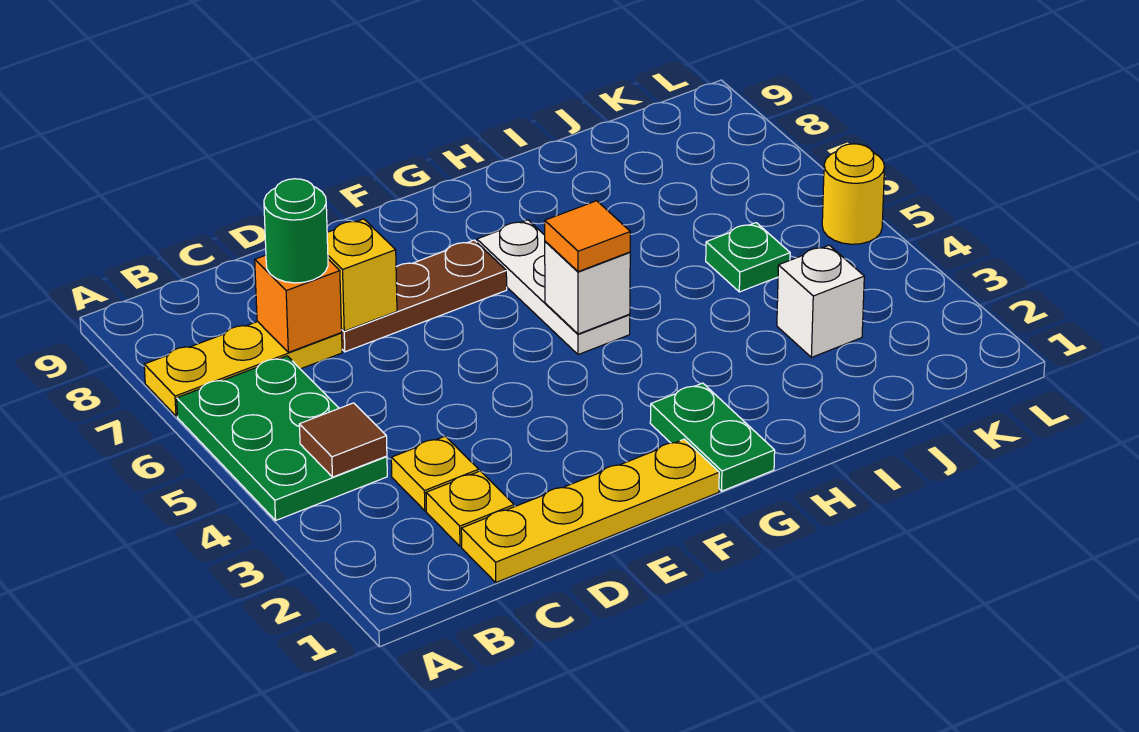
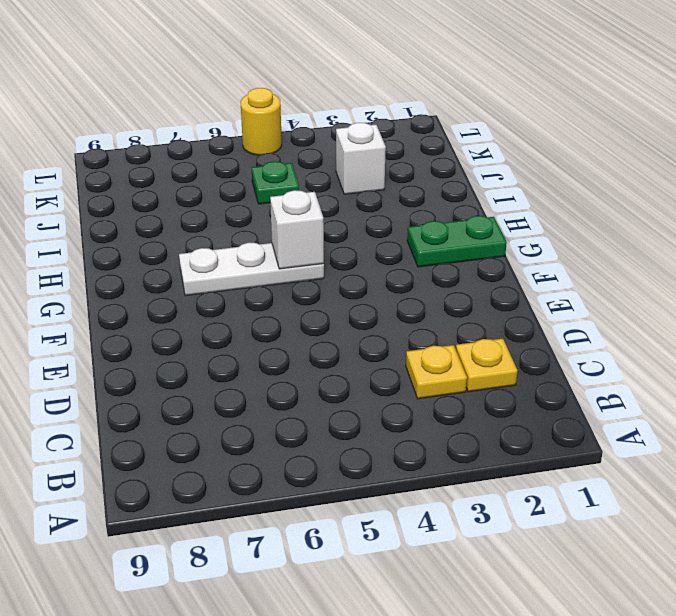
none -> green 2x3 plate [177,356,387,520]
none -> yellow 1x3 plate [144,322,342,416]
none -> yellow 1x4 plate [461,439,719,582]

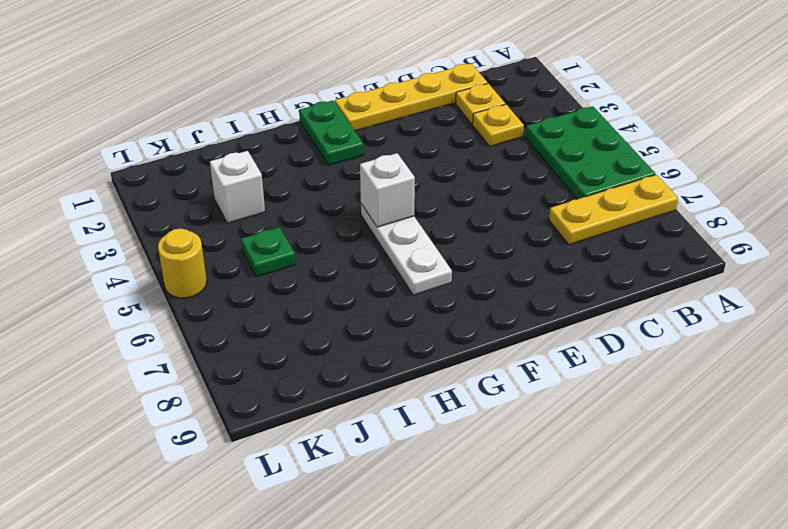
none -> brown 1x3 plate [341,240,507,352]
none -> brown 1x1 tile [299,403,387,477]
none -> orange 1x1 brick [255,255,342,352]

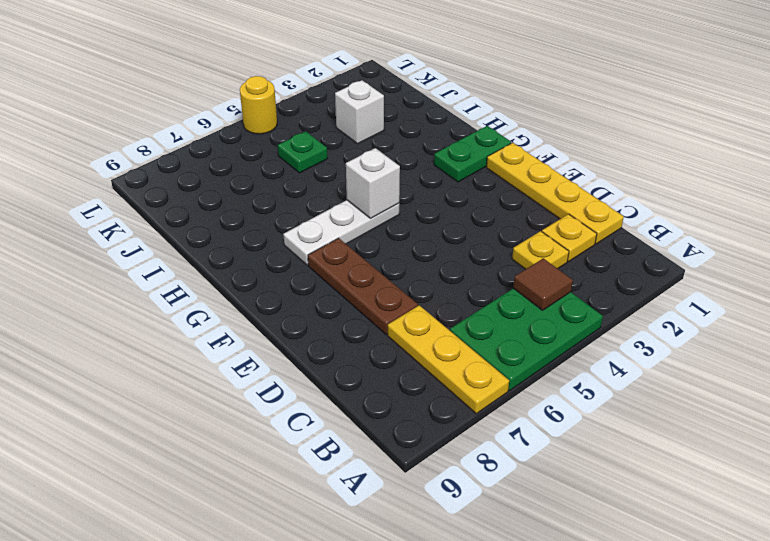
none -> orange 1x1 brick [255,255,342,352]
none -> yellow 1x1 brick [327,219,397,331]
none -> green 1x1 round brick [264,179,328,283]

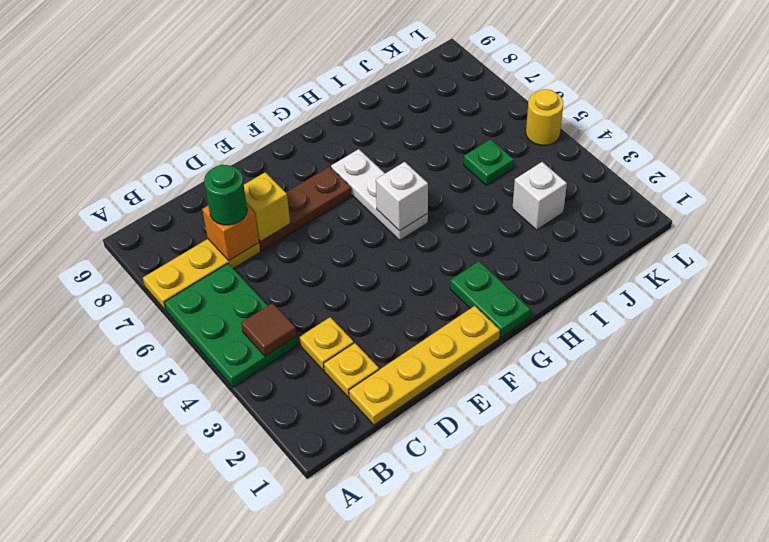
none -> orange 1x1 tile [545,201,630,272]

